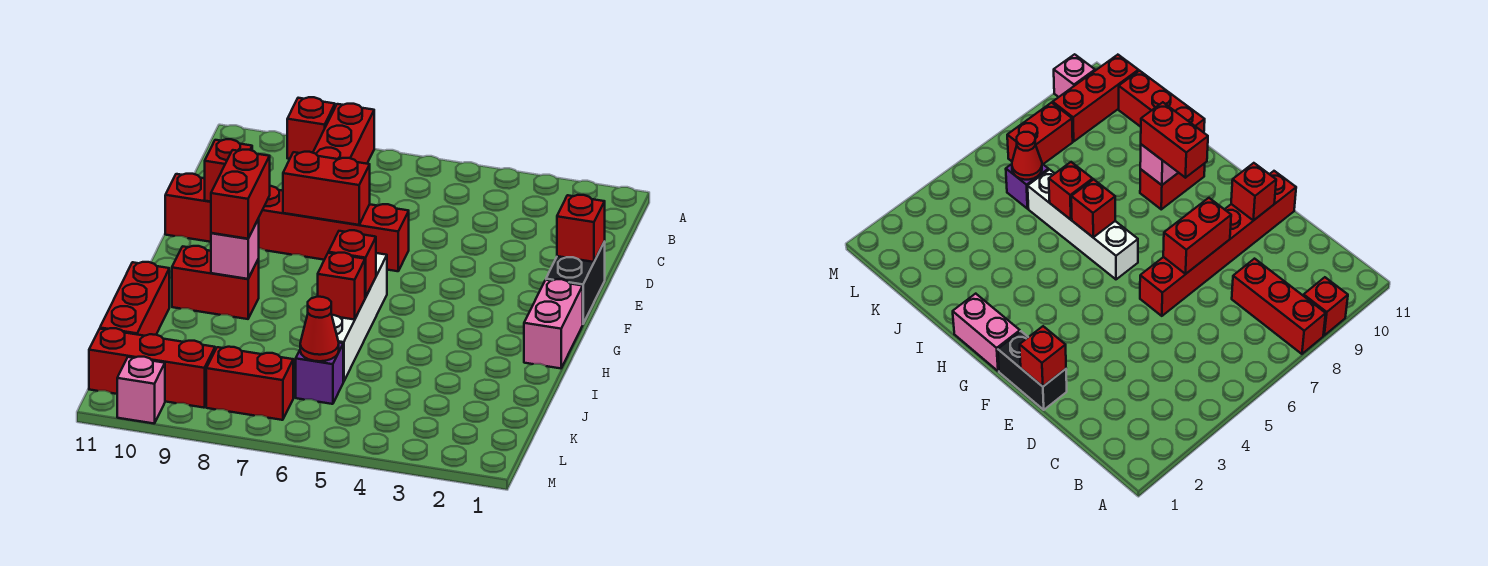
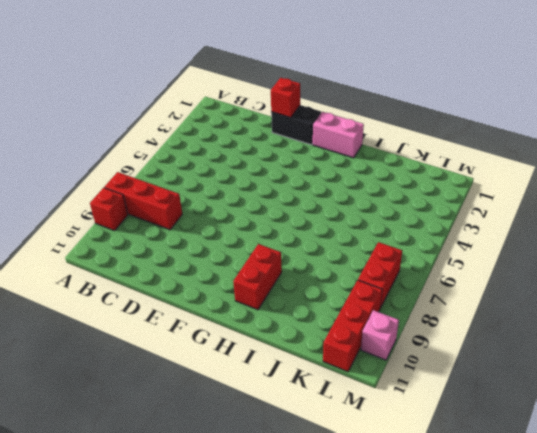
none -> red 1x6 brick [165,174,409,271]
none -> white 1x4 brick [332,253,387,382]
none -> red 1x3 brick [100,262,169,336]

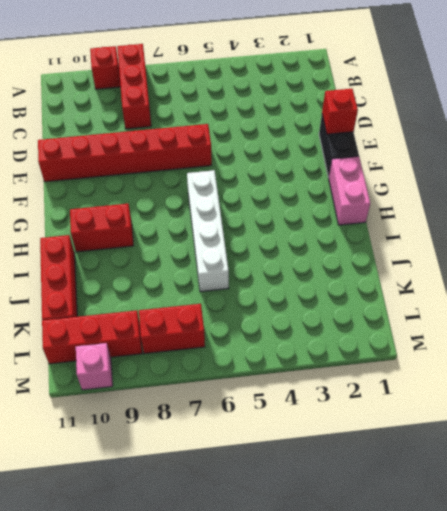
none -> purple 1x1 brick [296,343,343,404]
none -> red 1x2 brick [283,152,370,225]
none -> red 1x1 brick [205,139,252,202]

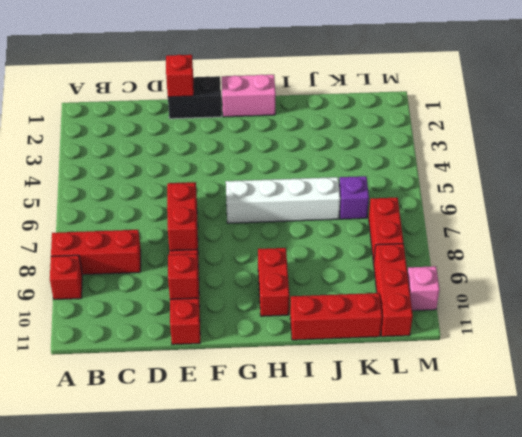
none -> red 1x1 brick [328,230,376,297]
none -> pink 1x1 brick [211,219,259,279]
none -> red 1x1 brick [318,253,365,320]

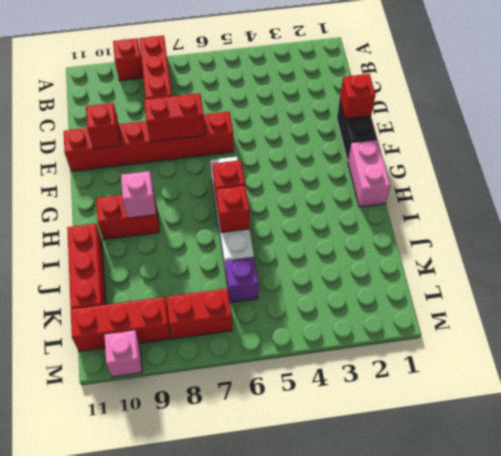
none -> red 1x1 cone [300,297,339,361]
none -> red 1x2 brick [211,150,270,239]

